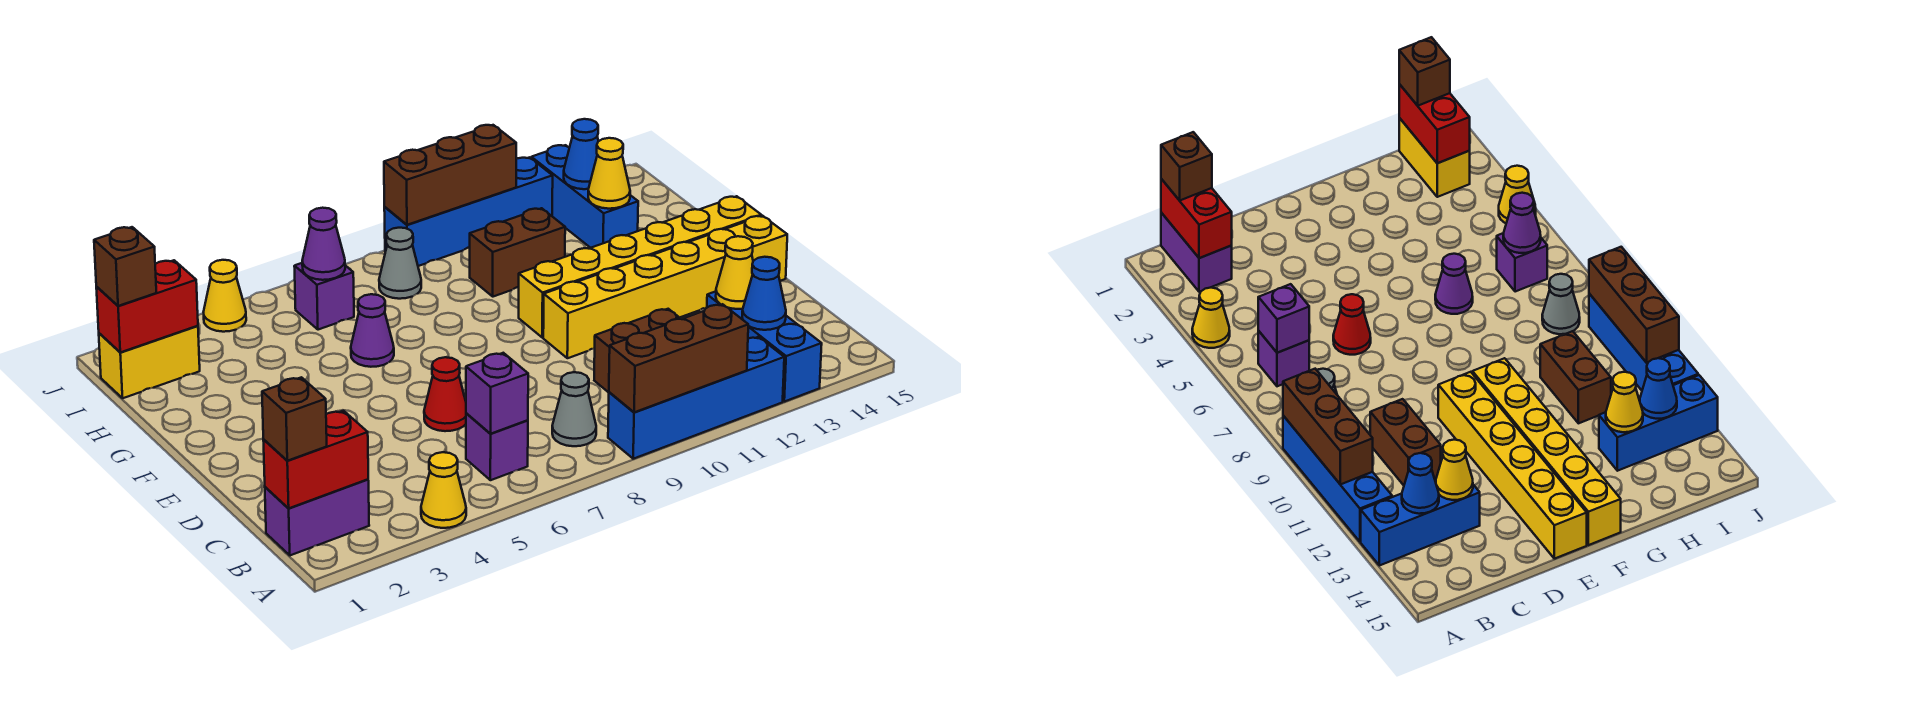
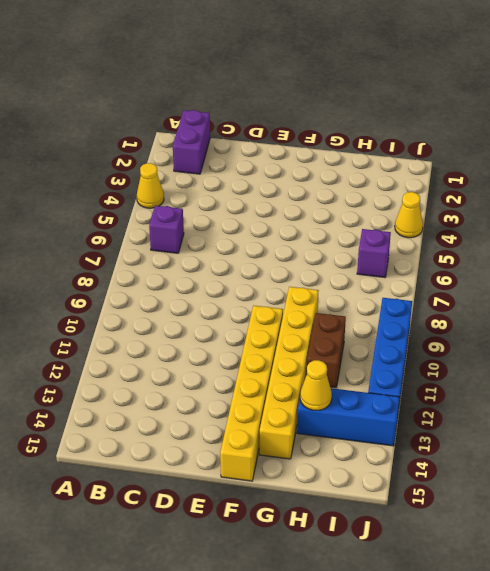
yellow 1x6 brick [259,287,319,459] -> yellow 1x6 brick moved to [543,216,787,358]
none -> blue 1x4 brick [608,337,784,459]
none -> blue 1x3 brick [707,291,822,402]
none -> grey 1x1 cone [552,372,596,446]
none -> brown 1x2 brick [594,309,681,392]

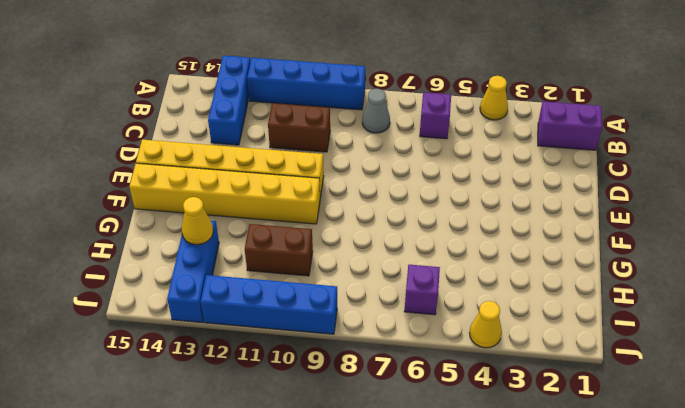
none -> red 1x1 cone [424,357,466,431]
none -> purple 1x1 cone [351,294,394,367]
none -> yellow 1x2 brick [99,326,200,398]
none -> grey 1x1 cone [379,228,421,299]

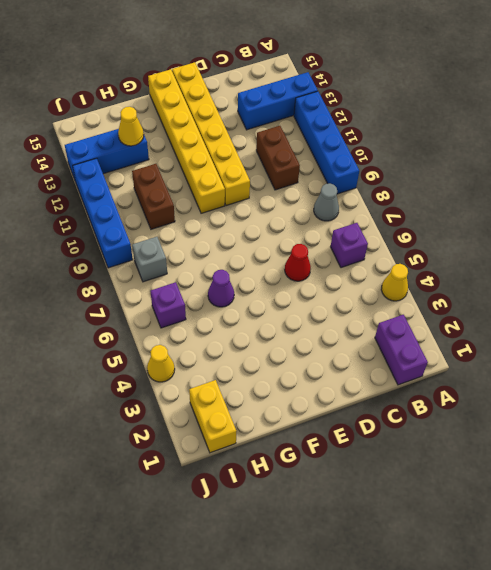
grey 1x1 brick [132,237,167,282] -> grey 1x1 cone [379,228,421,299]
none -> brown 1x3 brick [609,304,748,412]
none -> red 1x2 brick [263,411,368,508]
none -> purple 1x1 brick [466,353,528,434]
none -> blue 1x1 cone [742,257,786,330]

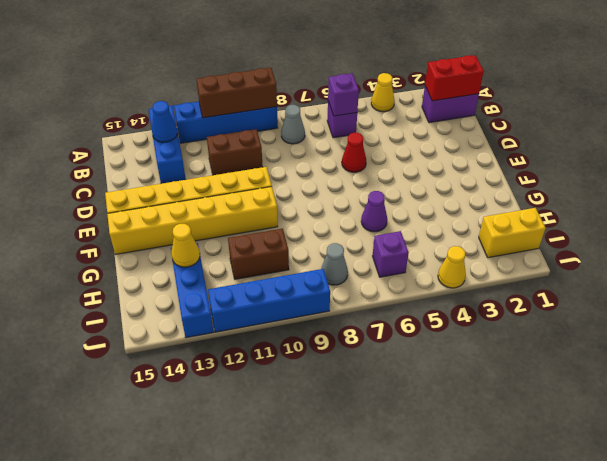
none -> yellow 1x1 cone [716,236,753,309]
none -> red 1x2 brick [96,260,198,352]
none -> purple 1x1 cone [302,208,345,280]
none -> blue 1x1 cone [564,119,598,189]

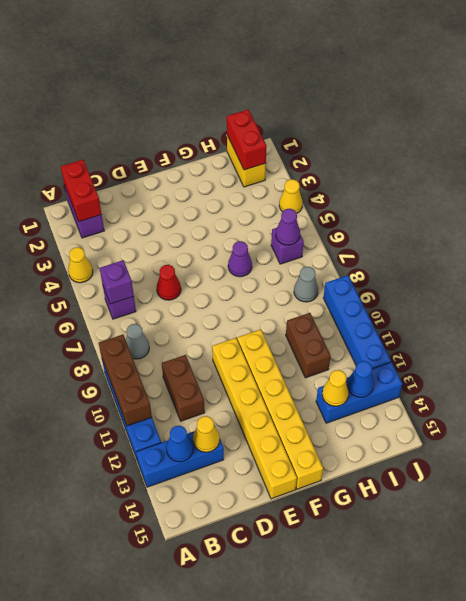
none -> brown 1x3 brick [384,125,516,225]
none -> brown 1x1 brick [262,377,327,461]
none -> brown 1x1 brick [94,227,156,306]

